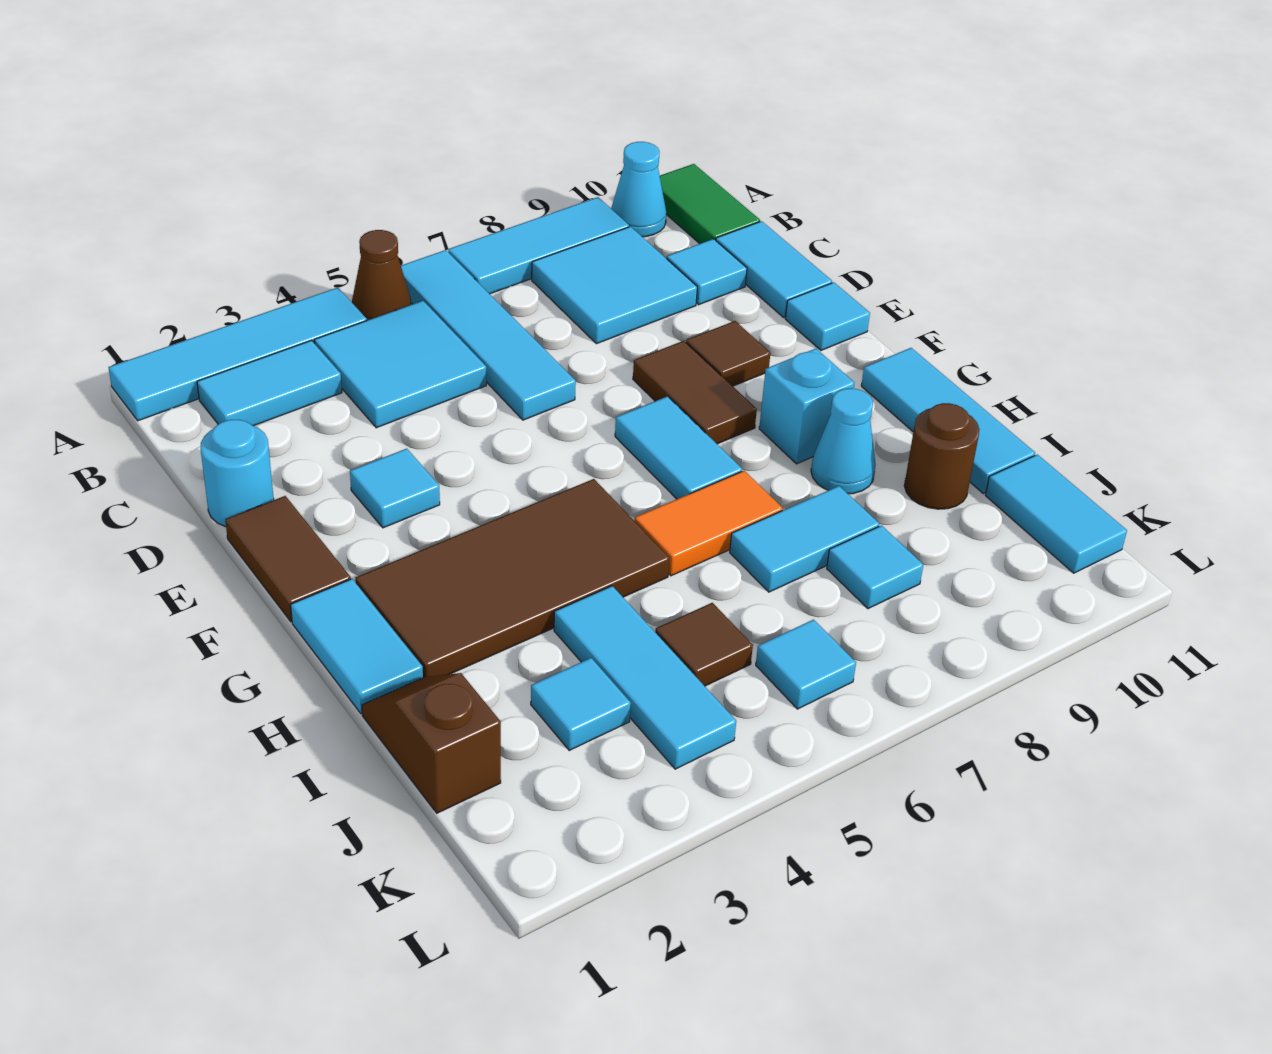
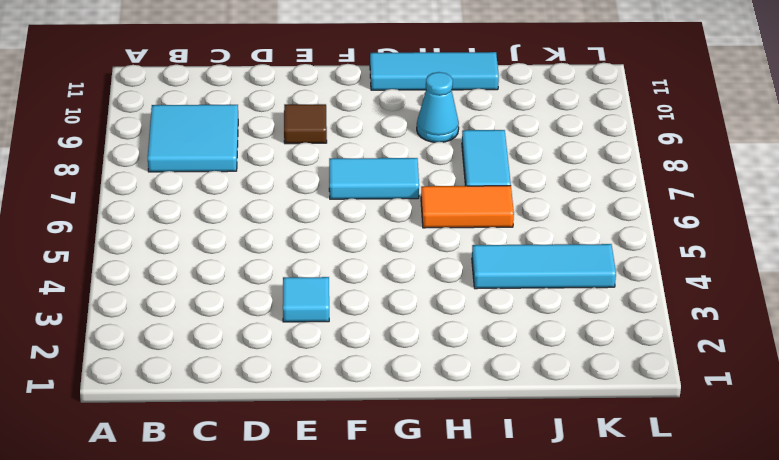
orange 1x2 tile [421,186,514,228] -> orange 1x2 tile turned to [634,471,783,576]
none -> cyan 1x4 tile [109,288,367,421]
none -> brown 1x1 cone [352,230,411,320]
none -> cyan 1x4 tile [401,250,576,420]
none -> cyan 1x3 tile [448,197,629,294]

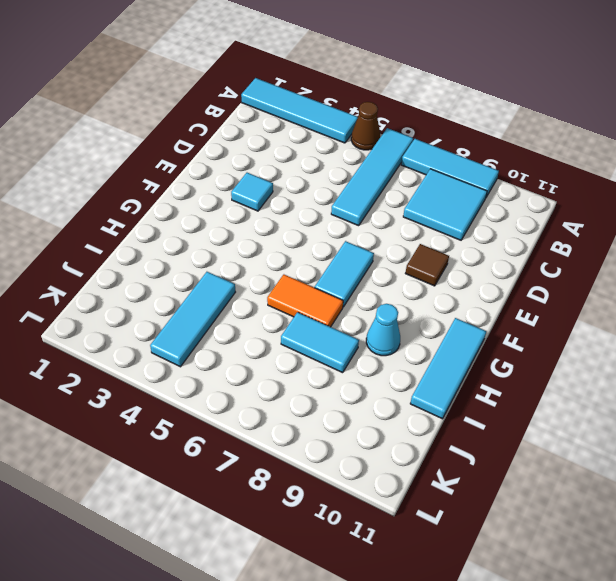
none -> cyan 1x1 cone [611,142,666,237]
none -> green 1x2 tile [660,164,760,244]
none -> cyan 1x2 tile [197,340,342,426]
none -> cyan 2x2 tile [314,301,486,428]

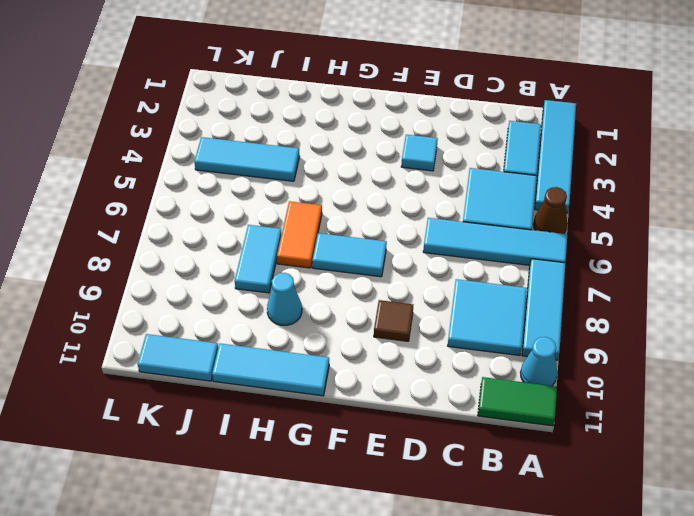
none -> cyan 1x1 tile [667,239,747,305]
none -> cyan 1x2 tile [716,221,832,317]
none -> cyan 1x1 round brick [201,420,274,527]
none -> brown 1x2 tile [225,496,351,622]

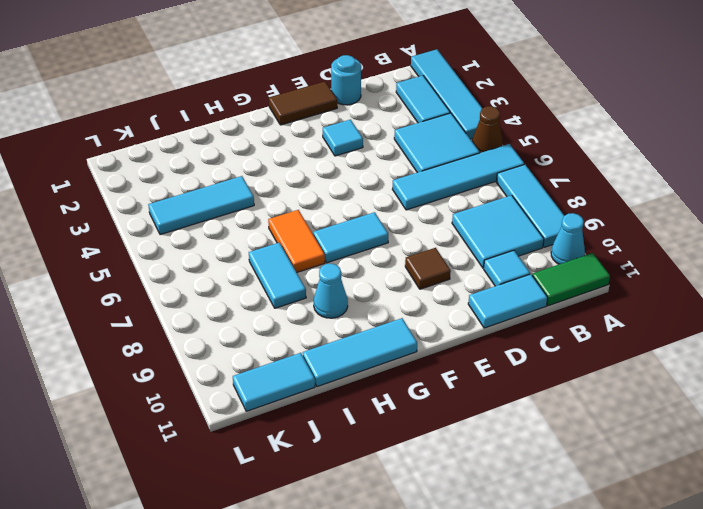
none -> brown 1x2 tile [633,341,757,444]
none -> cyan 1x1 tile [785,282,870,350]
none -> cyan 1x2 tile [291,579,423,714]
none -> brown 2x4 tile [355,479,669,678]

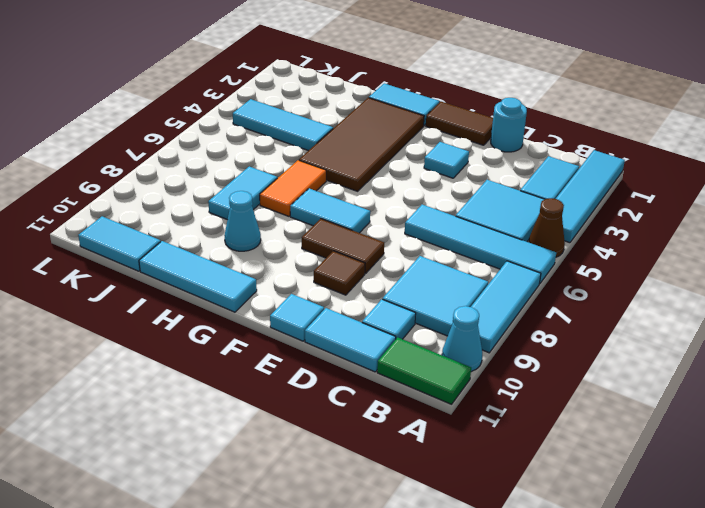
none -> cyan 1x1 brick [759,349,854,464]
none -> brown 1x2 slope [362,673,501,813]
none -> brown 1x1 round brick [904,403,980,509]
none -> cyan 1x1 tile [531,658,631,750]

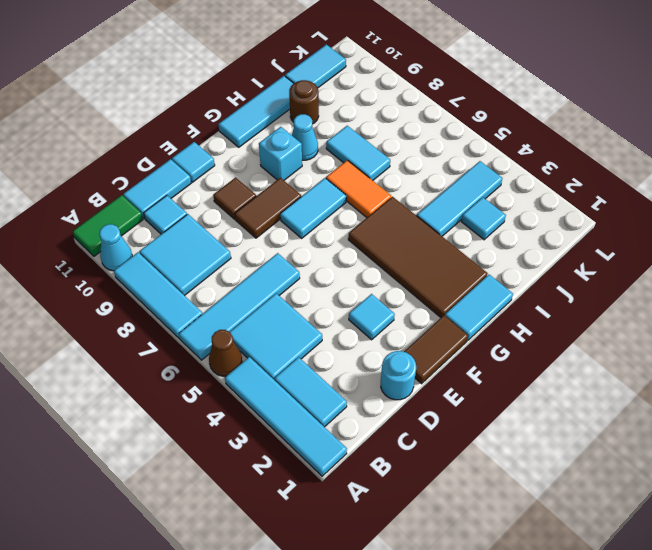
none -> brown 1x2 slope [362,673,501,813]
none -> brown 1x1 tile [655,603,753,686]
none -> cyan 1x1 tile [827,526,923,609]
none -> cyan 1x1 tile [756,620,856,709]

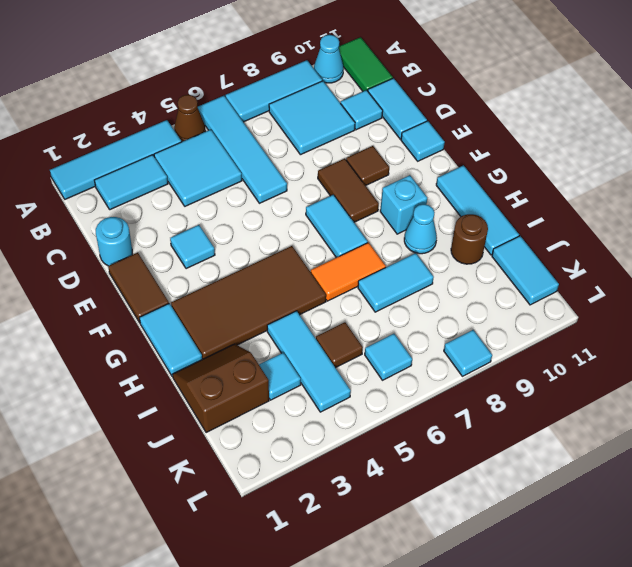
brown 2x2 slope [173,344,269,433] -> brown 1x2 slope [362,673,501,813]
cyan 1x1 tile [444,330,492,376] -> cyan 1x1 tile moved to [827,526,923,609]

